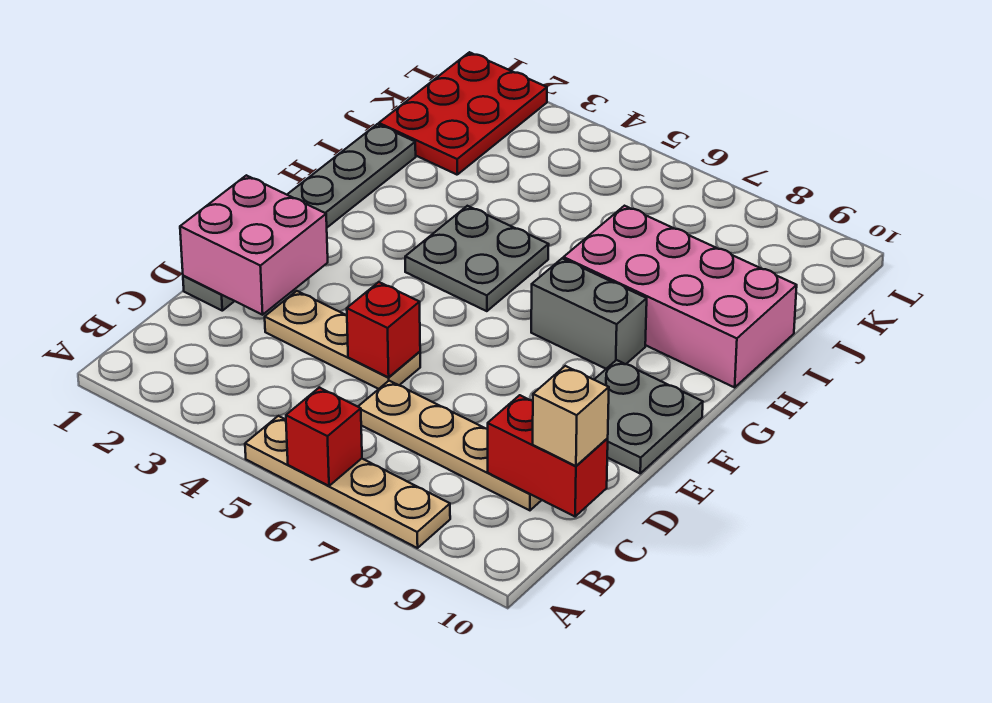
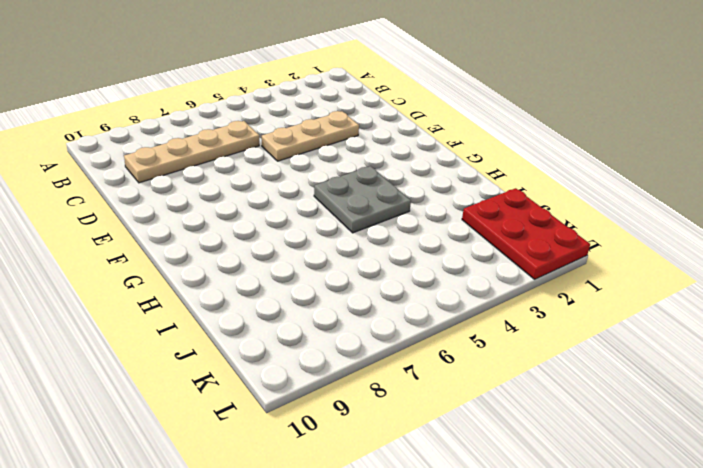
none -> tan 1x4 plate [245,416,450,548]
none -> grey 1x6 plate [183,124,416,311]
none -> grey 2x2 plate [594,360,703,473]

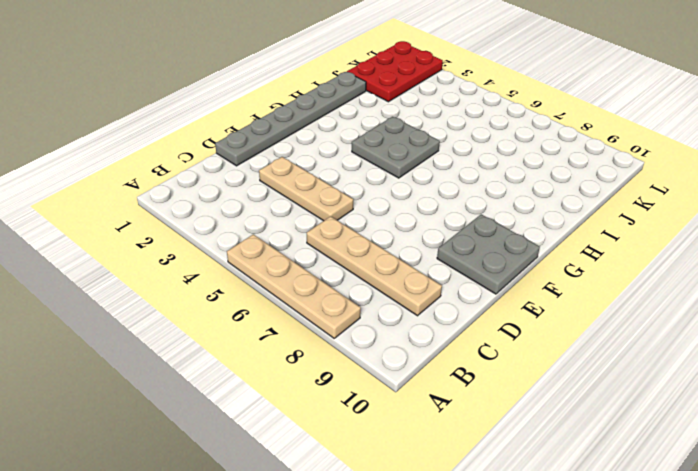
none -> grey 1x2 brick [531,259,647,369]
none -> pink 2x4 brick [564,206,797,387]
none -> red 1x1 brick [286,387,362,486]

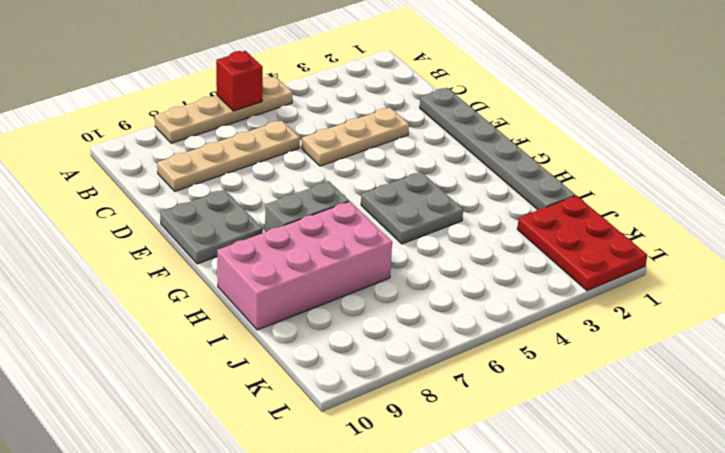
none -> red 1x2 brick [488,395,608,516]
none -> pink 2x2 brick [180,175,328,315]
none -> red 1x1 brick [347,282,420,377]

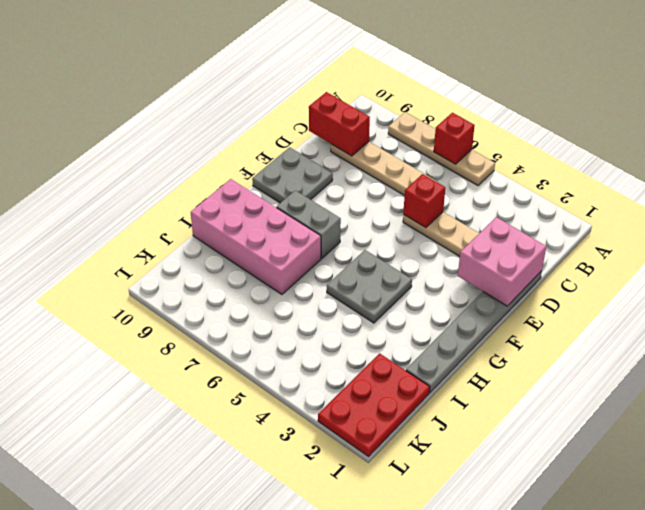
none -> tan 1x1 brick [533,366,609,466]

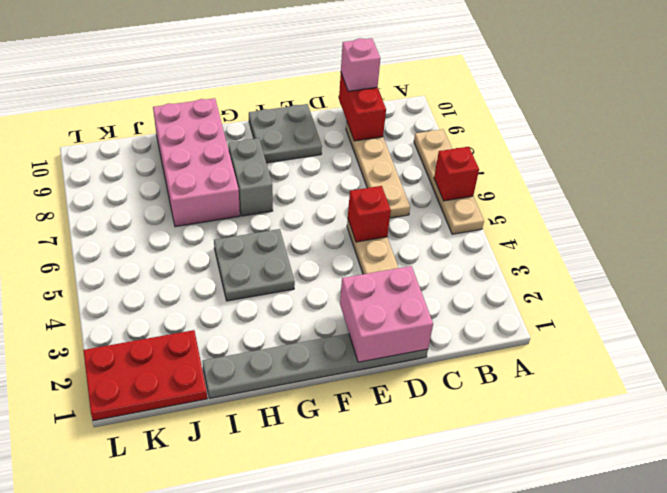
pink 1x1 brick [341,38,380,91] -> tan 1x1 brick [533,366,609,466]

